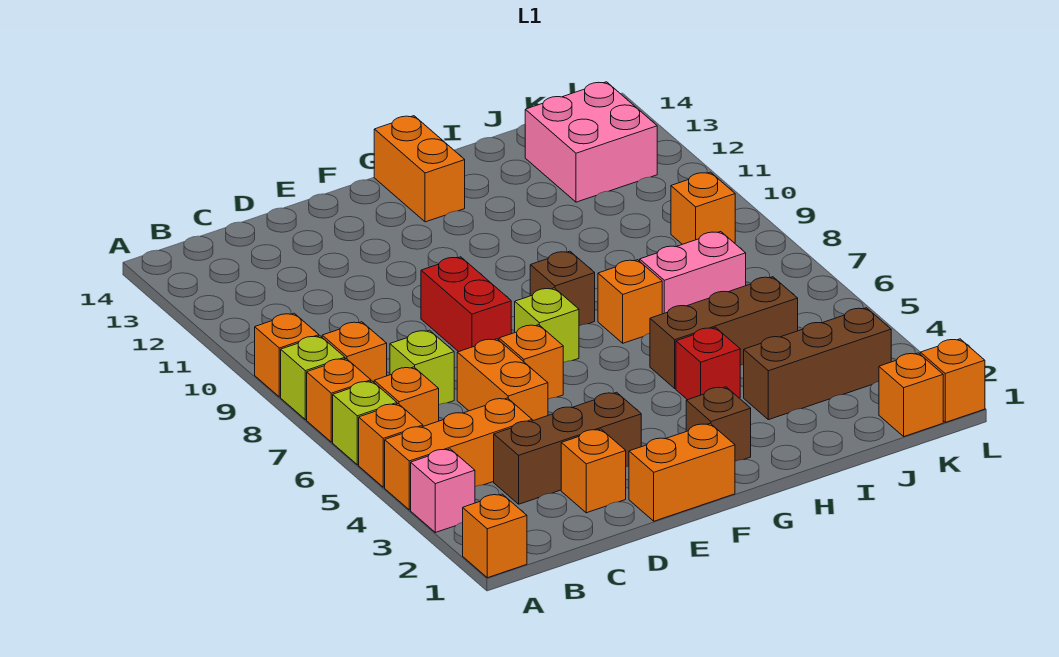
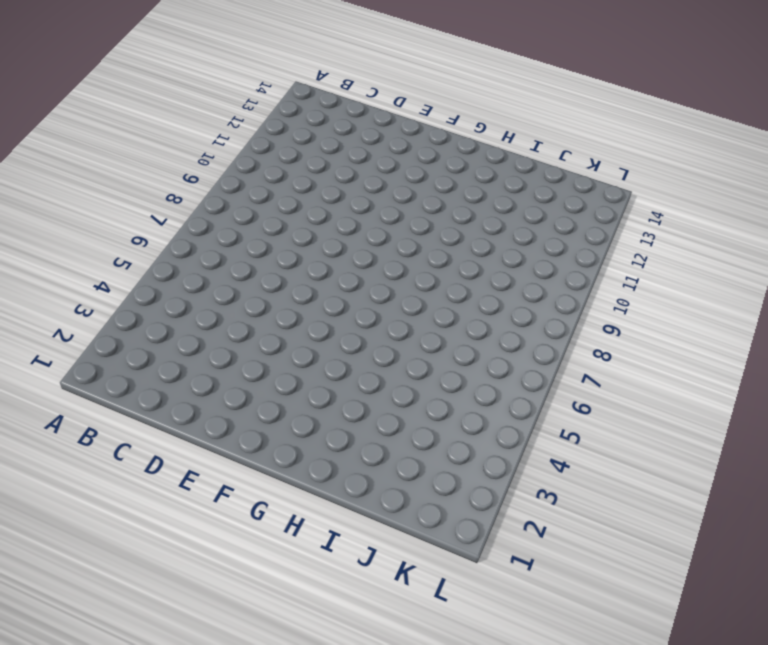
none -> orange 1x1 brick [463,494,527,578]
none -> pink 1x1 brick [411,449,475,533]
none -> orange 1x3 brick [385,398,532,510]
none -> orange 1x1 brick [359,404,423,487]

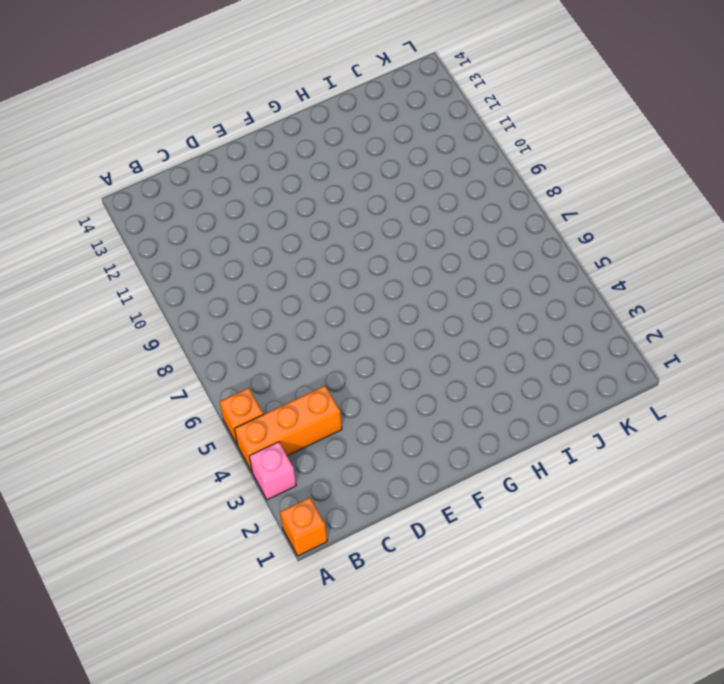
none -> lime 1x1 brick [333,381,397,465]
none -> orange 1x1 brick [307,359,371,442]
none -> lime 1x1 brick [281,336,345,420]
none -> orange 1x1 brick [255,313,319,397]

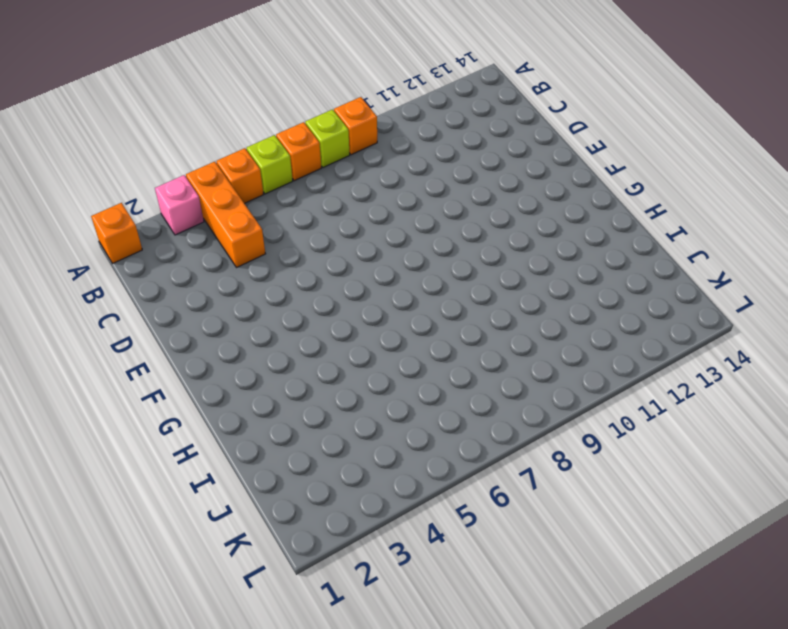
none -> orange 1x1 brick [374,367,439,426]
none -> orange 1x1 brick [322,322,387,382]
none -> brown 1x3 brick [494,392,641,504]
none -> lime 1x1 brick [390,330,454,405]

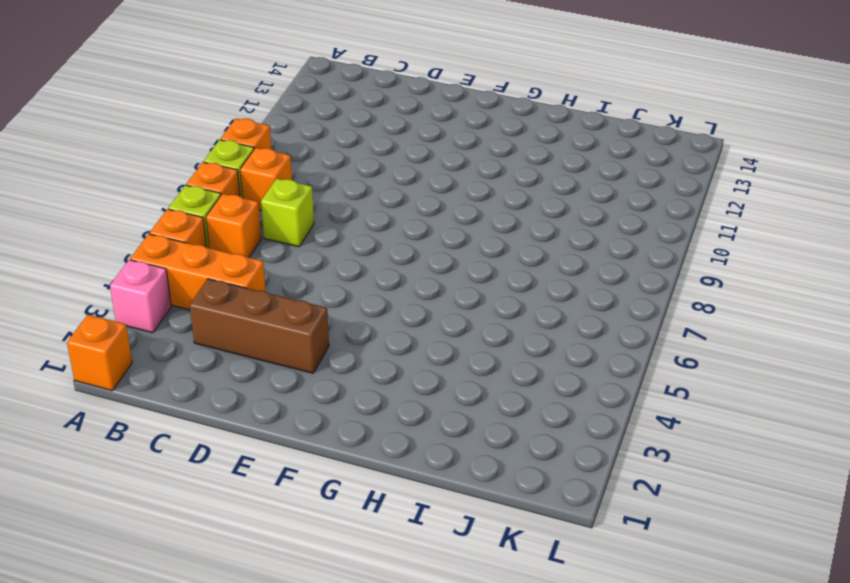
none -> orange 1x1 brick [561,429,626,513]
none -> orange 1x2 brick [457,339,548,421]
none -> orange 1x2 brick [629,424,735,521]
none -> orange 1x1 brick [499,325,563,399]

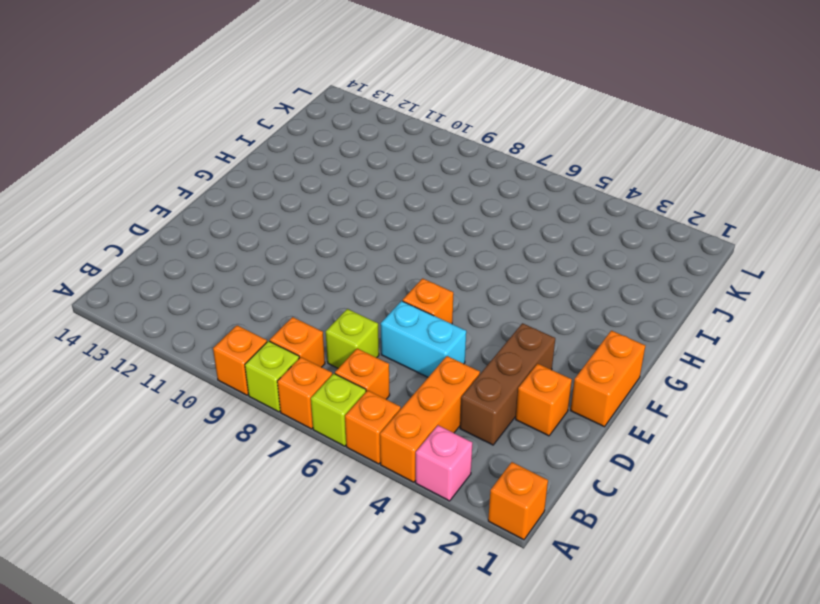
cyan 1x2 brick [381,301,466,377] -> orange 1x2 brick [457,339,548,421]
none -> red 1x2 brick [421,257,511,352]
none -> lime 1x1 brick [515,288,579,363]
none -> brown 1x1 brick [686,387,751,461]
none -> brown 1x1 brick [530,251,595,326]

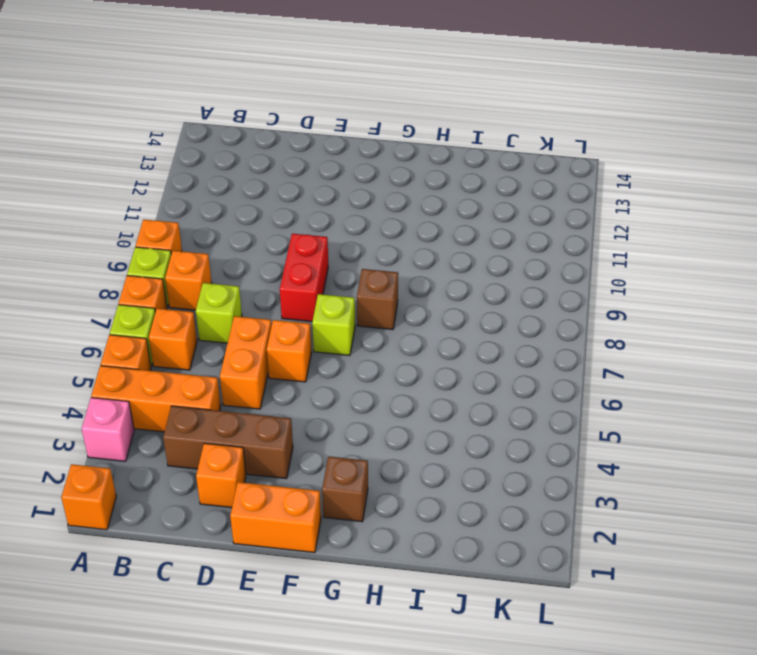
none -> orange 1x2 brick [374,116,465,222]
none -> red 1x1 brick [676,328,740,400]
none -> brown 1x3 brick [650,277,798,388]
none -> orange 1x1 brick [598,260,662,343]

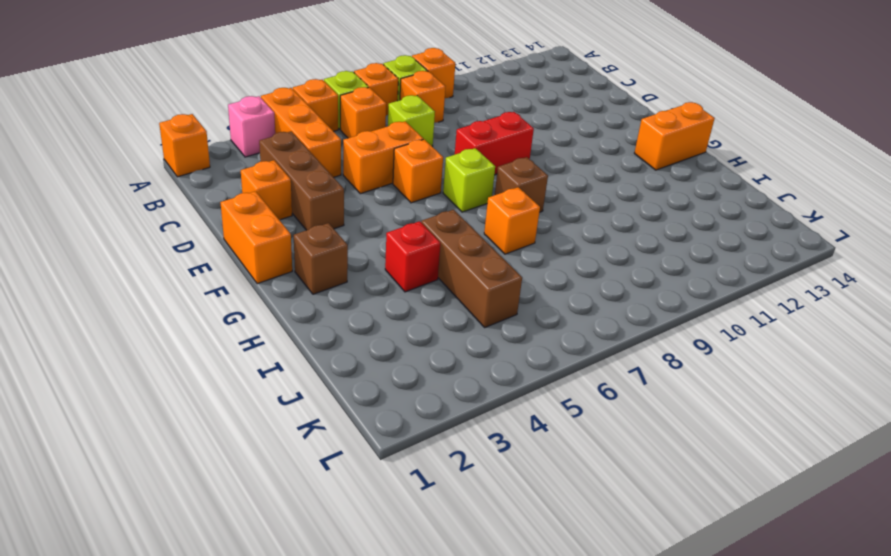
none -> brown 1x3 brick [744,308,891,420]
none -> pink 1x2 brick [640,232,746,314]
none -> pink 2x2 brick [525,82,657,202]
none -> orange 1x1 brick [879,353,943,436]

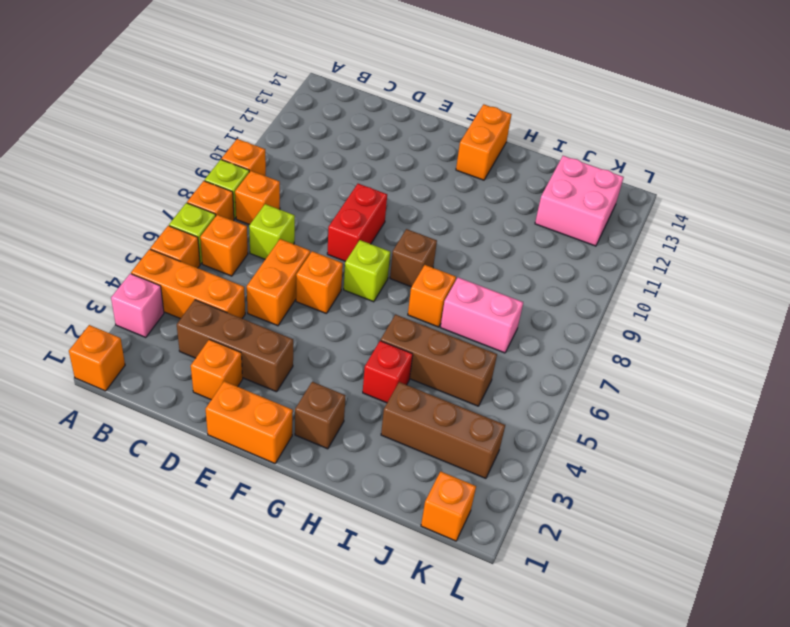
none -> orange 1x1 brick [671,172,735,244]
none -> orange 1x1 brick [920,339,985,422]

